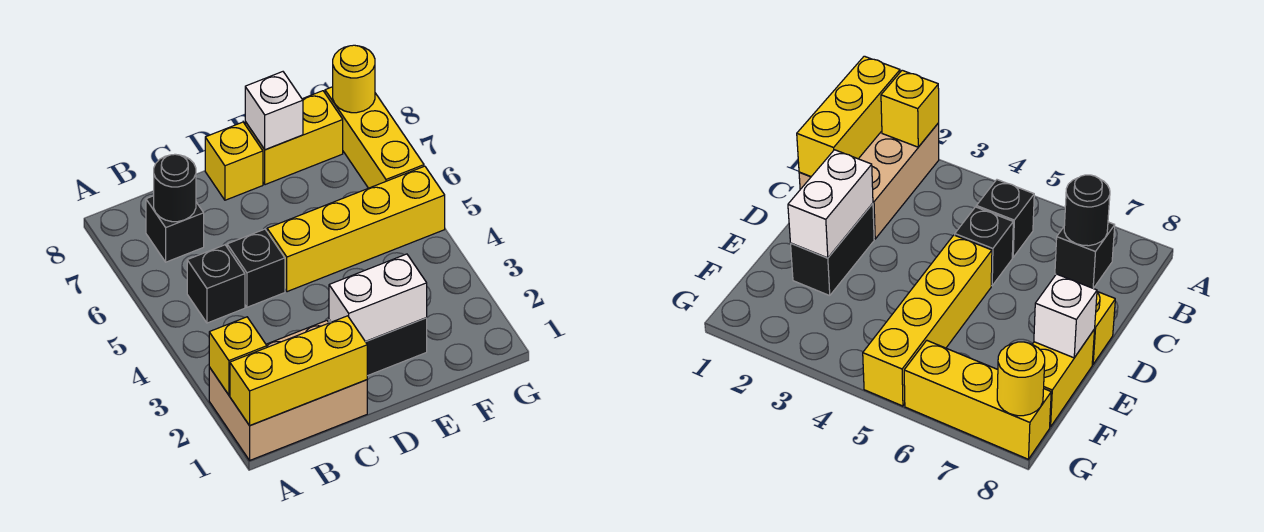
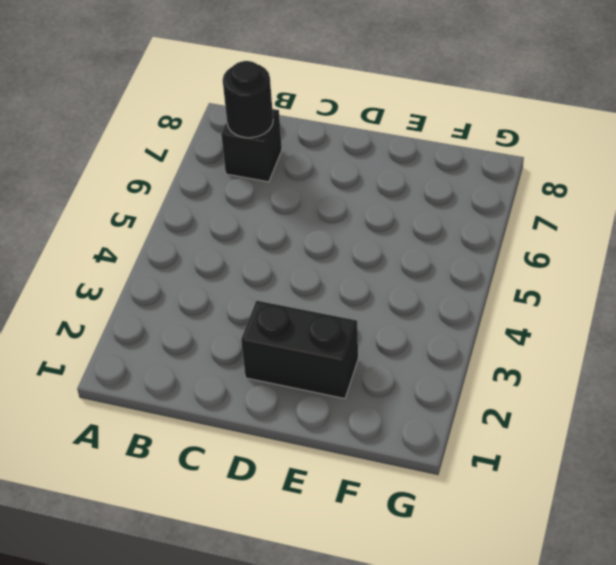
none -> tan 2x3 brick [209,321,367,460]
none -> black 1x1 brick [187,245,245,323]
none -> black 1x1 brick [227,229,285,307]

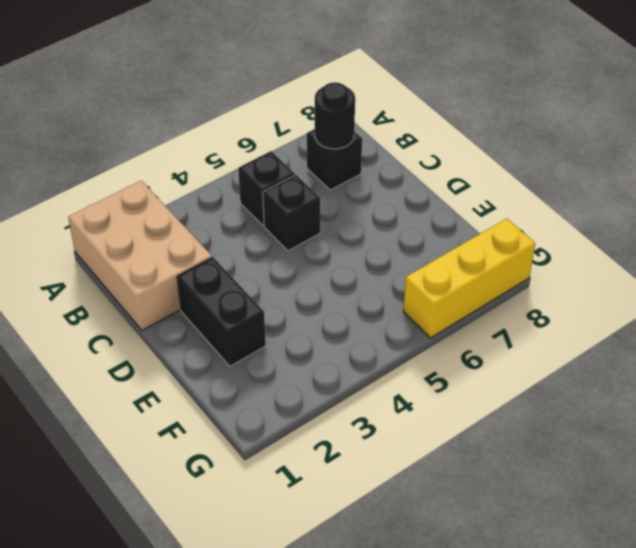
none -> yellow 1x4 brick [267,166,445,292]
none -> yellow 1x1 brick [205,122,263,200]
none -> yellow 1x2 brick [245,91,343,185]

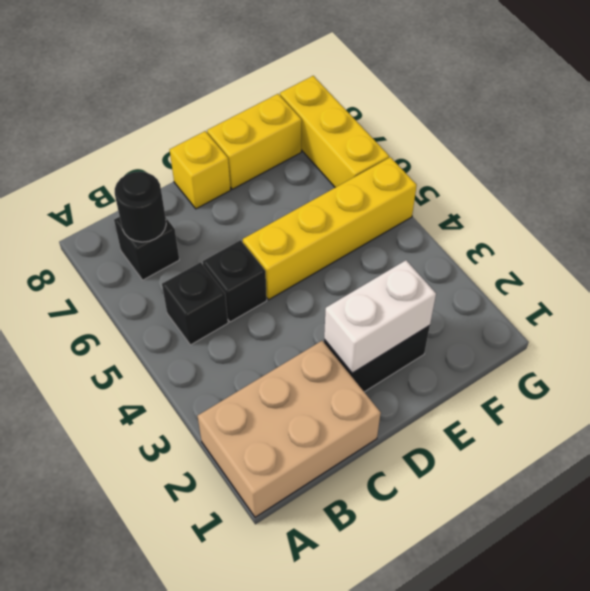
none -> yellow 1x3 brick [230,316,367,426]
none -> yellow 1x1 brick [209,317,267,395]
none -> white 1x1 brick [245,72,303,150]

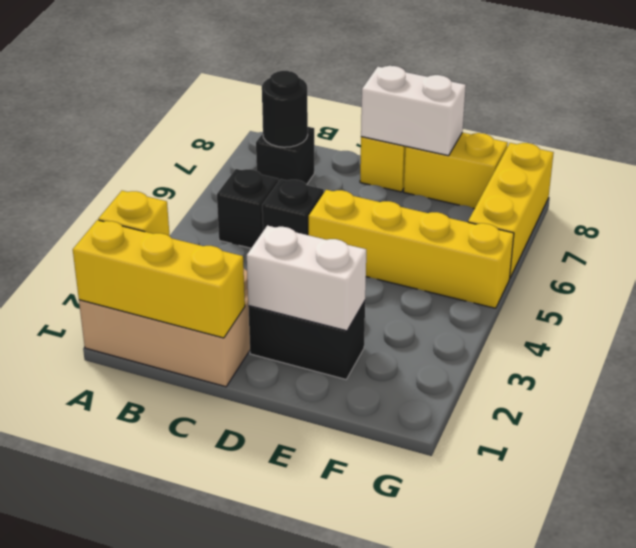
white 1x2 brick [361,66,466,156] -> white 1x1 brick [245,72,303,150]
none -> yellow 1x1 round brick [333,45,375,113]

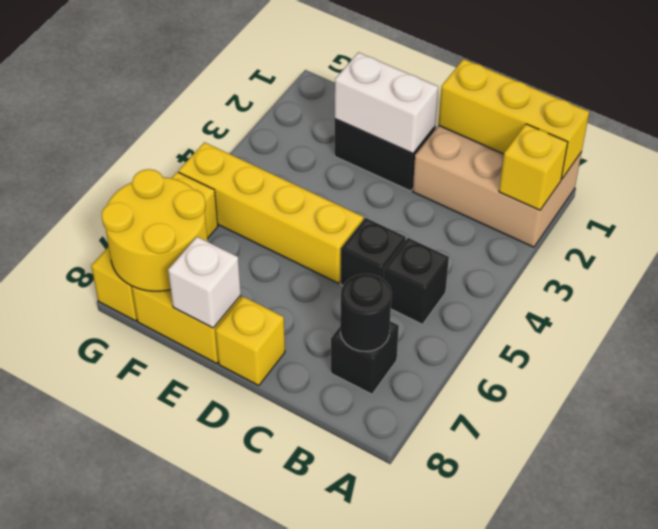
yellow 2x2 round brick [102,169,208,291] -> yellow 1x1 round brick [333,45,375,113]

